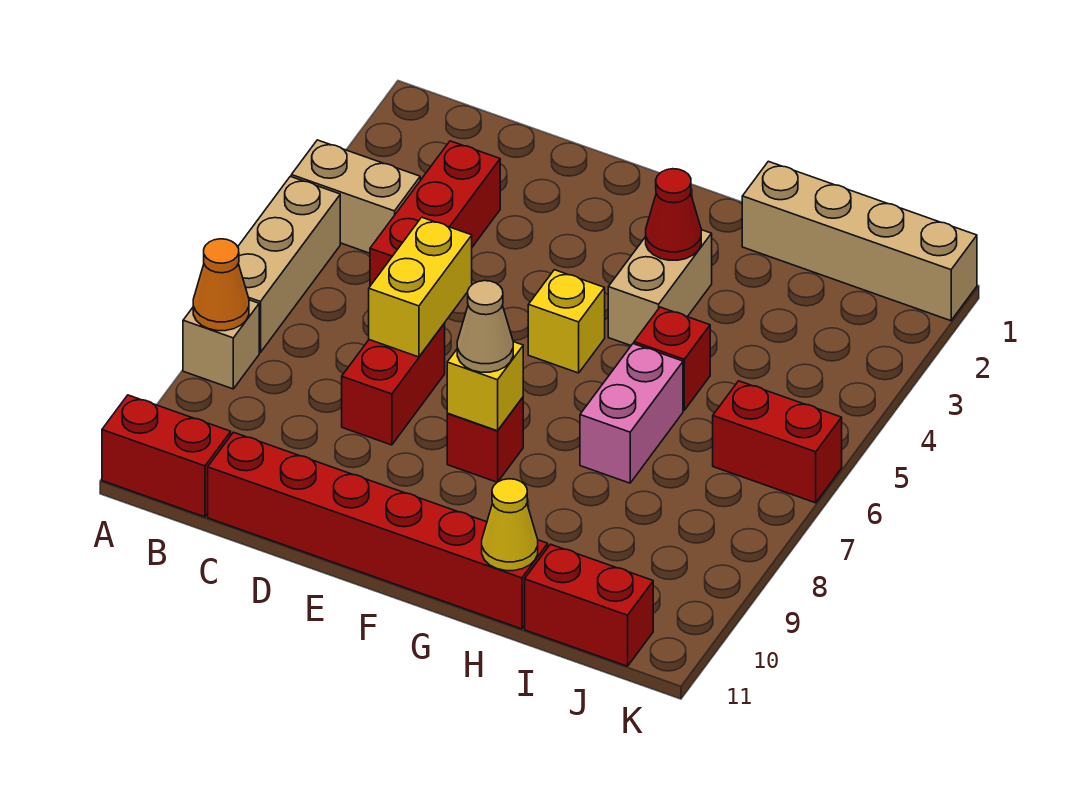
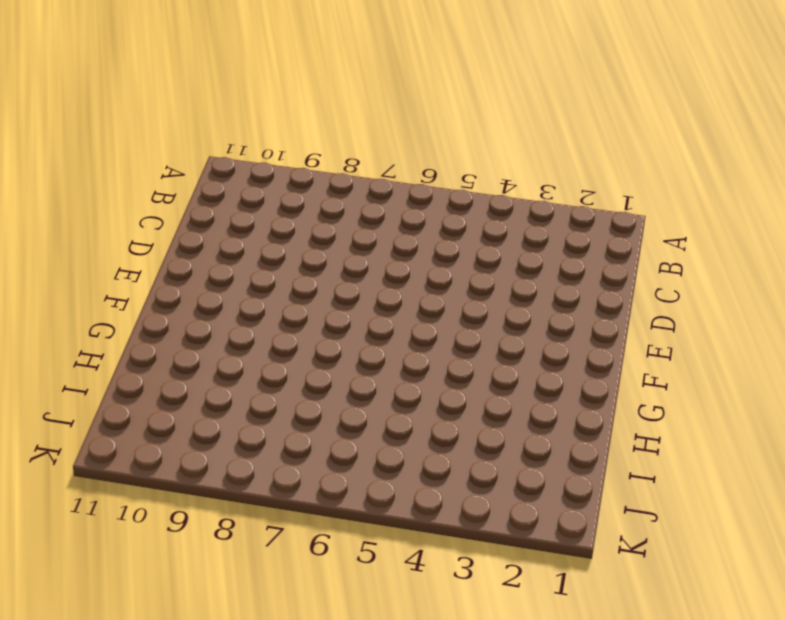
none -> tan 1x2 brick [291,140,420,253]
none -> tan 1x3 brick [238,176,340,353]
none -> tan 1x1 brick [183,300,259,389]

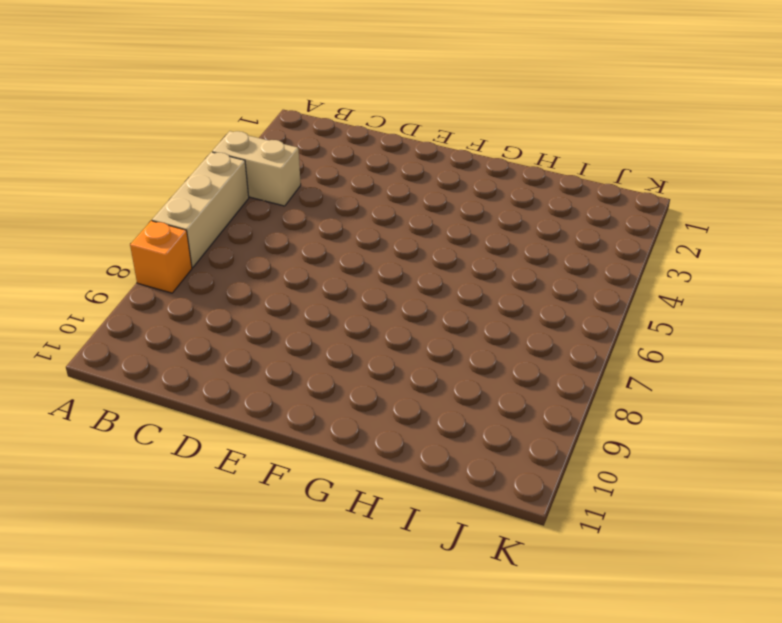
orange 1x1 brick [130,221,192,293] -> tan 1x1 brick [183,300,259,389]
none -> red 1x2 brick [102,395,231,517]
none -> red 1x3 brick [370,141,500,286]
none -> red 1x6 brick [208,432,548,629]

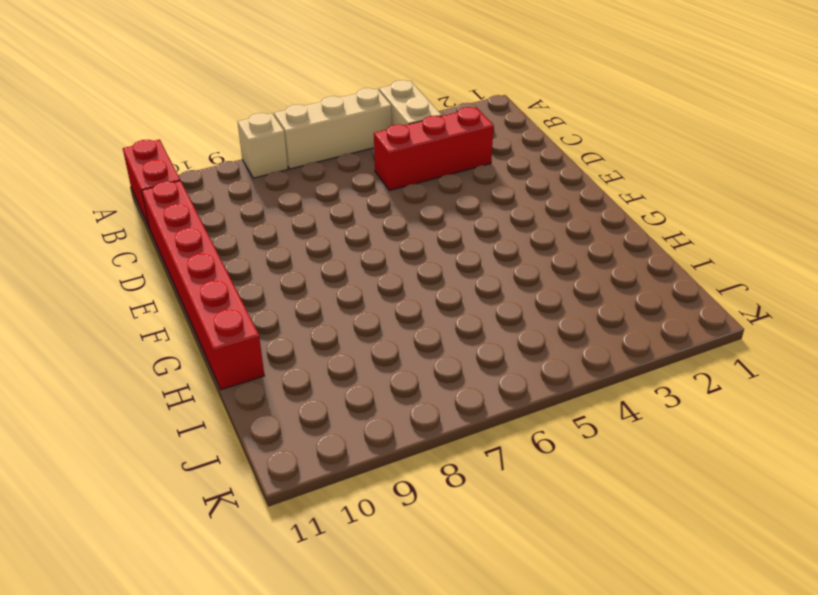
none -> red 1x2 brick [342,323,445,445]
none -> yellow 1x1 brick [528,270,605,373]
none -> red 1x1 brick [447,397,523,482]

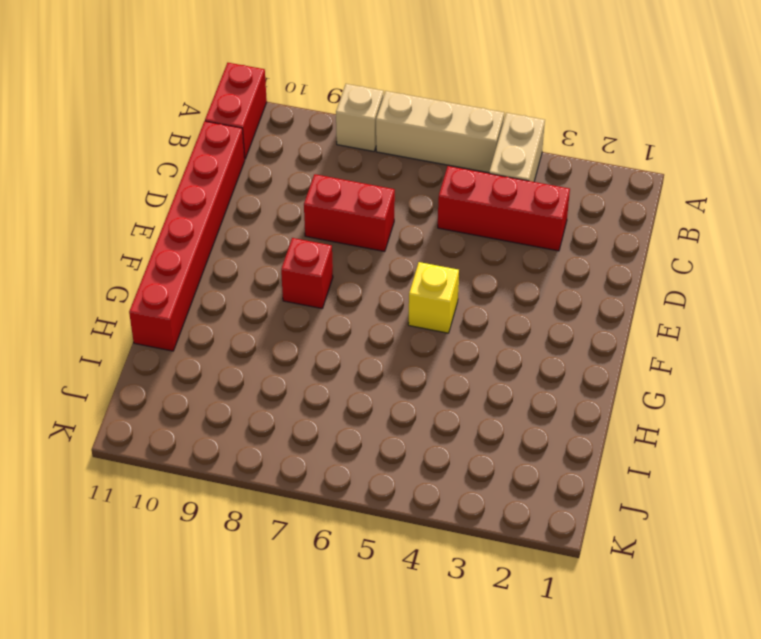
none -> tan 1x2 brick [608,230,712,345]
none -> tan 1x4 brick [742,161,977,321]
none -> red 1x1 brick [634,307,710,410]

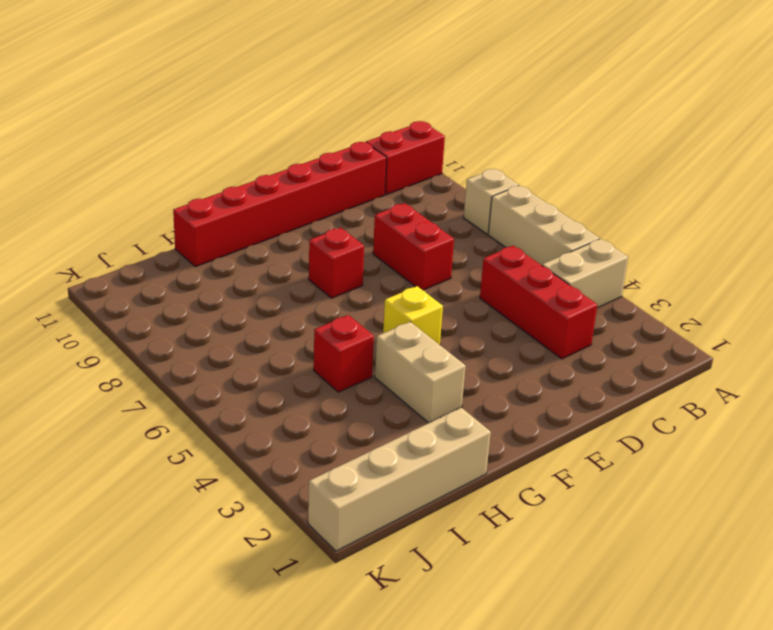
none -> pink 1x2 brick [580,344,683,483]
none -> red 1x2 brick [525,544,653,666]
none -> red 1x2 brick [713,381,842,503]

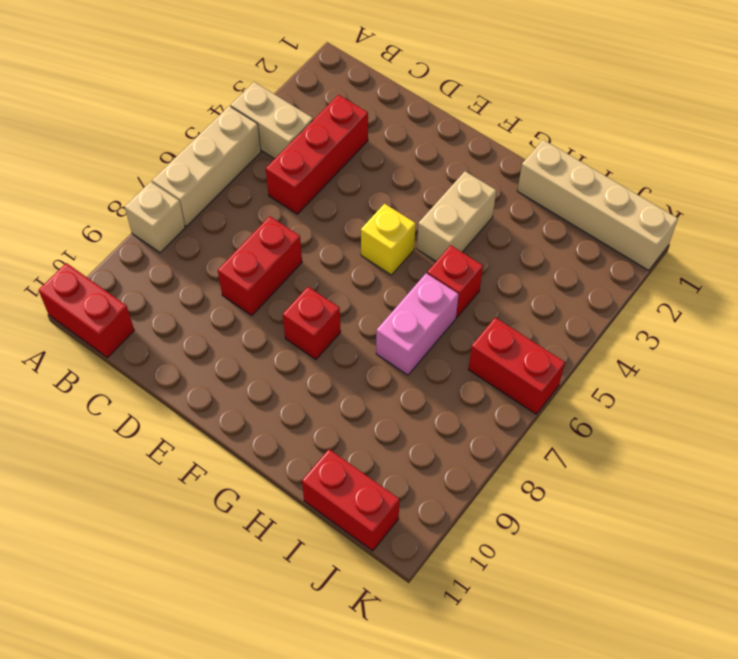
none -> red 1x6 brick [208,432,548,629]
none -> orange 1x1 cone [193,239,249,331]
none -> yellow 1x2 brick [369,217,472,357]

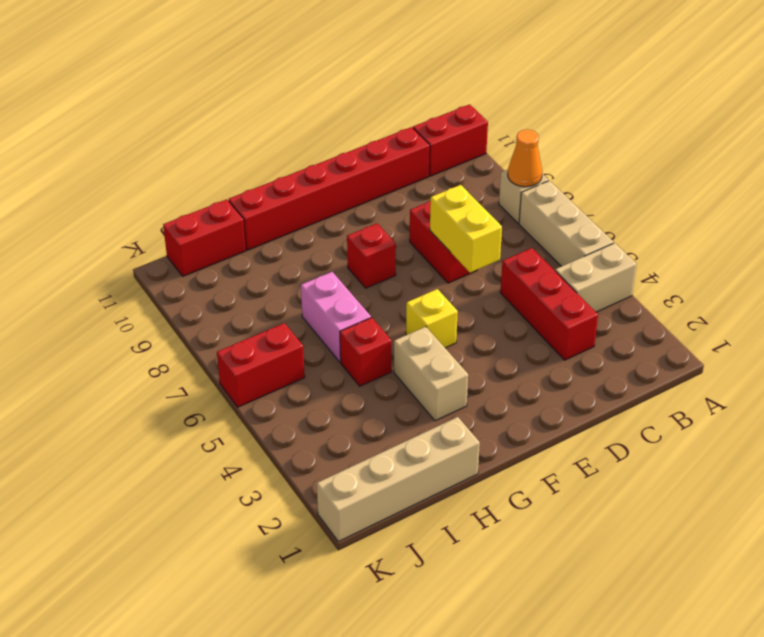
none -> yellow 1x1 brick [447,342,523,431]
none -> red 1x1 cone [646,169,701,260]
none -> yellow 1x1 cone [482,479,538,571]

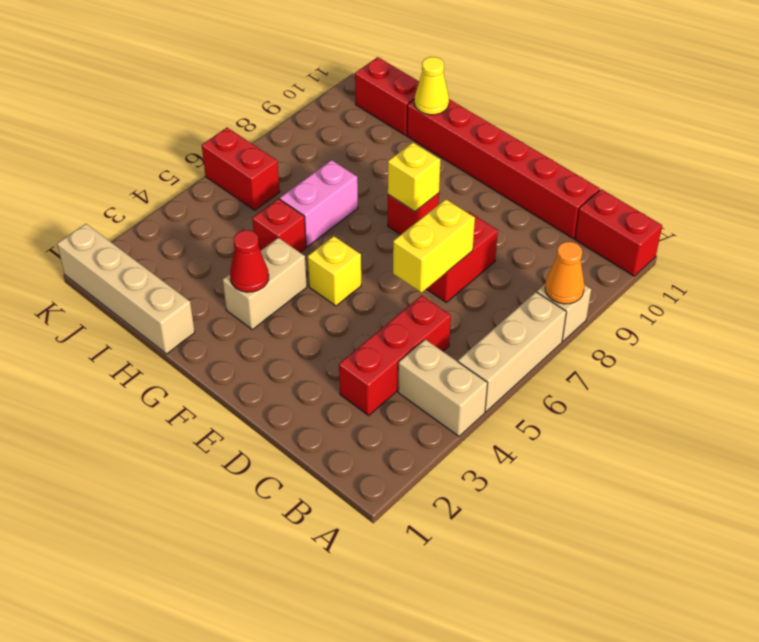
none -> tan 1x1 cone [457,281,513,372]

